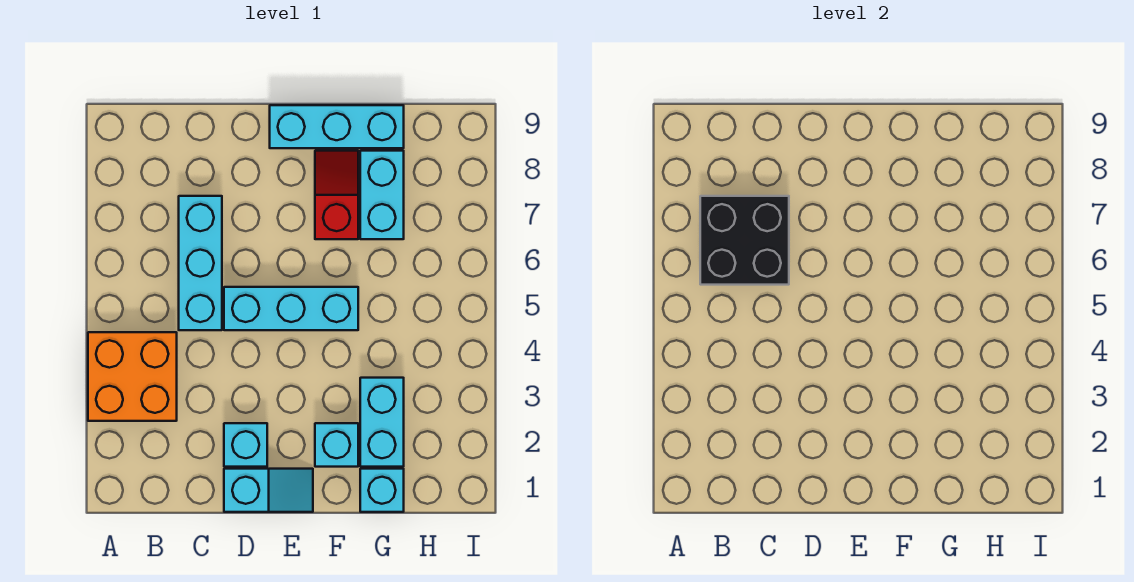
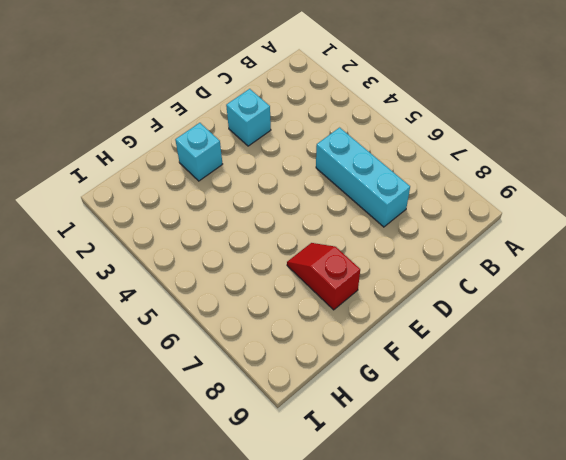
red 1x2 slope [287,243,360,310] -> red 1x2 slope turned to [315,151,358,239]
none -> orange 2x2 brick [88,332,177,421]
none -> cyan 1x2 slope [224,469,313,512]
none -> cyan 1x3 brick [224,287,358,330]

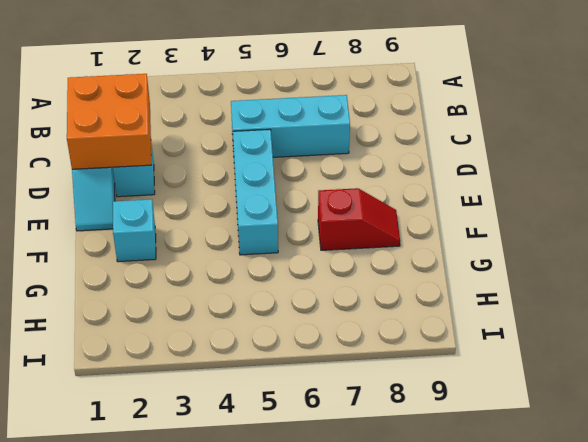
orange 2x2 brick [67,74,151,169] -> orange 2x2 brick moved to [88,332,177,421]
none -> cyan 1x3 brick [270,105,404,148]
none -> cyan 1x1 brick [360,469,404,512]
none -> cyan 1x2 brick [360,378,404,467]

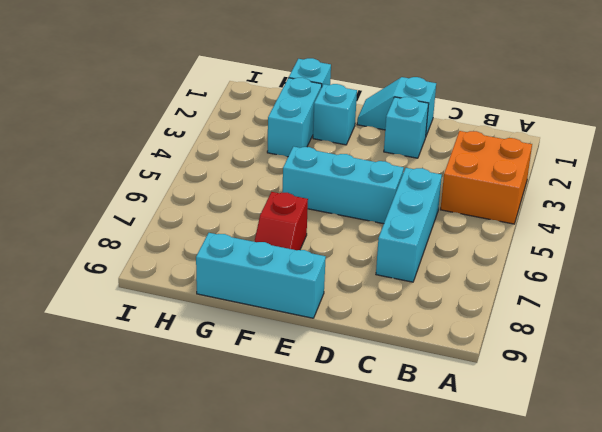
none -> cyan 1x2 brick [360,151,404,239]
none -> black 2x2 brick [700,196,789,285]

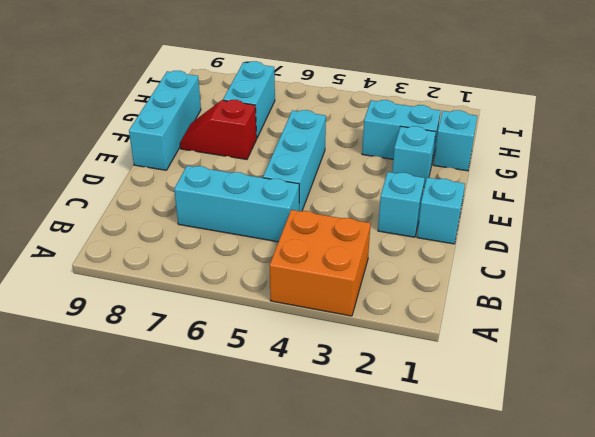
cyan 1x2 brick [223,61,275,138] -> cyan 1x2 brick turned to [360,151,404,239]
none -> black 2x2 brick [700,196,789,285]

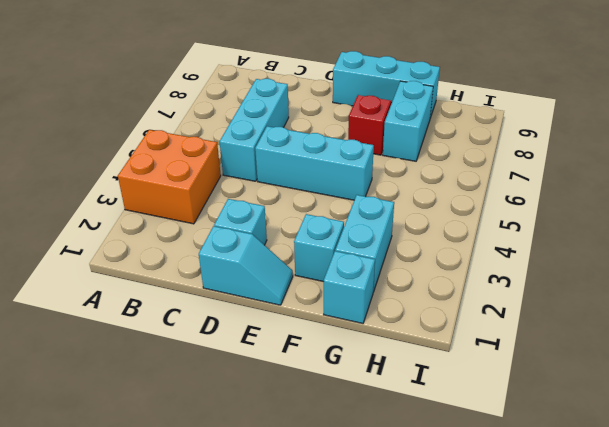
none -> black 2x2 brick [700,196,789,285]

